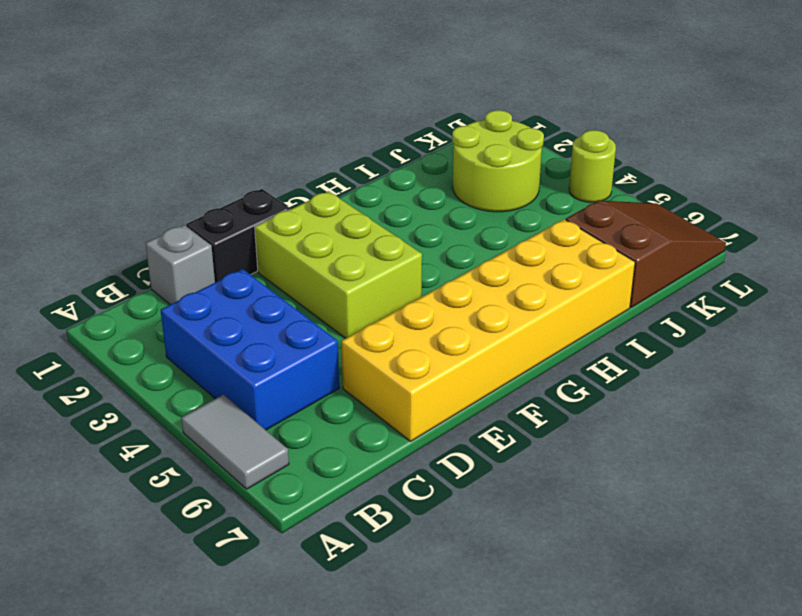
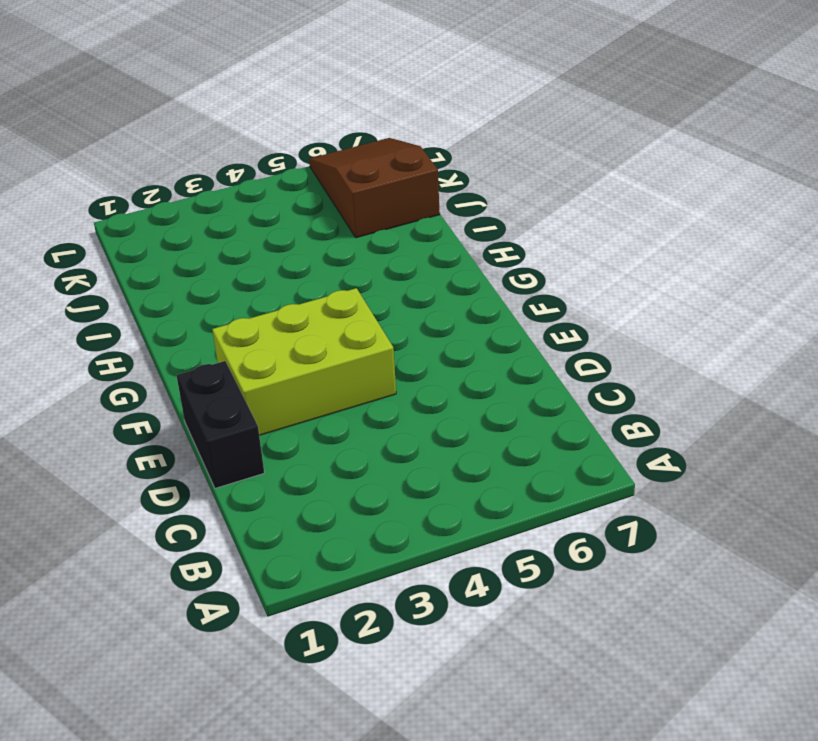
none -> grey 1x2 tile [181,395,289,489]
none -> blue 2x3 brick [161,269,339,430]

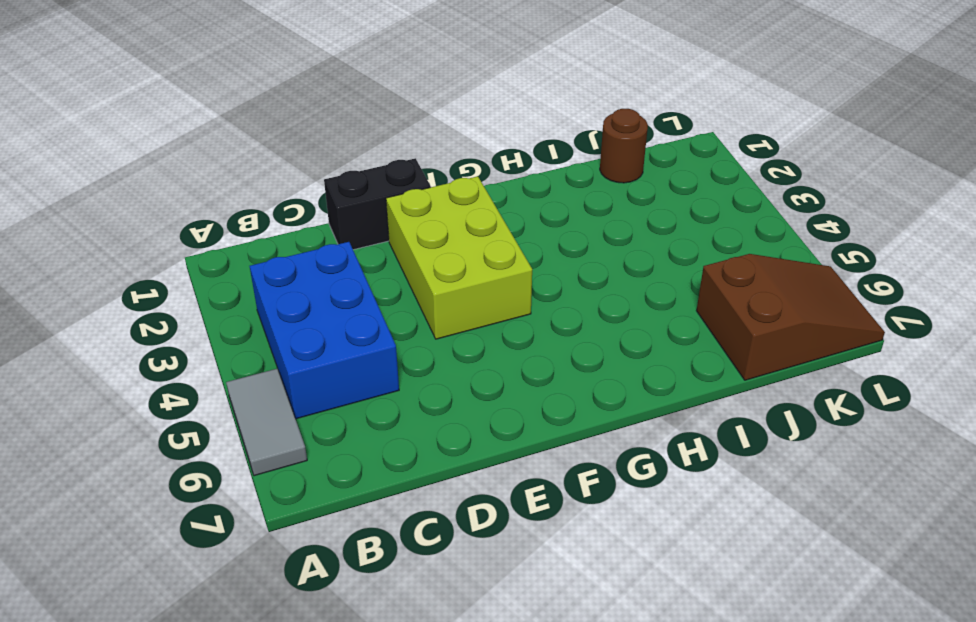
brown 1x1 round brick [600,109,648,183] -> none
none -> grey 1x1 brick [145,225,215,305]
none -> yellow 2x6 brick [341,219,635,441]

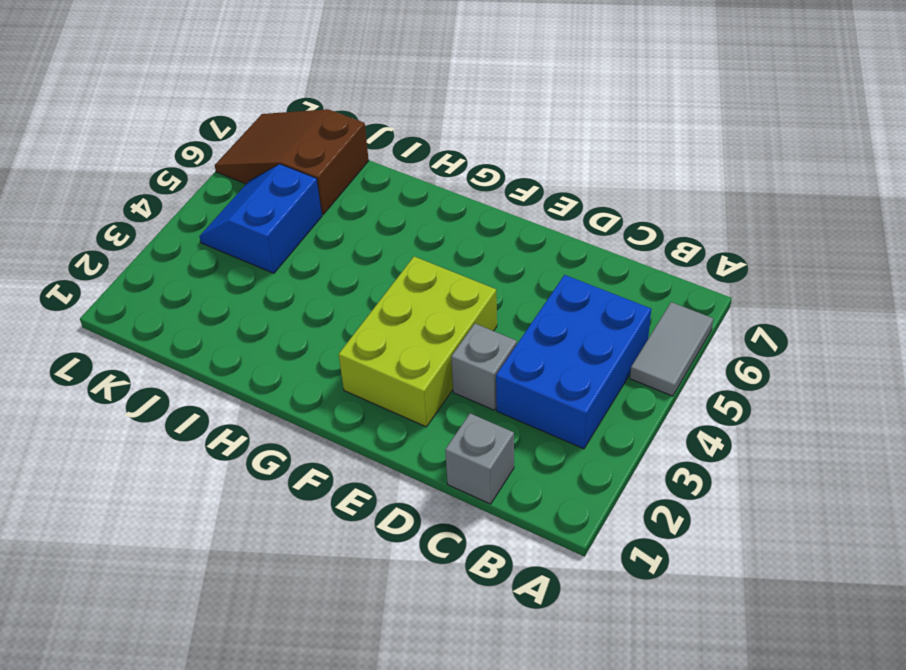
grey 1x1 brick [451,324,517,410] -> none
blue 2x2 slope [199,164,322,273] -> none
none -> black 1x2 brick [186,189,290,282]
none -> yellow 2x6 brick [341,219,635,441]

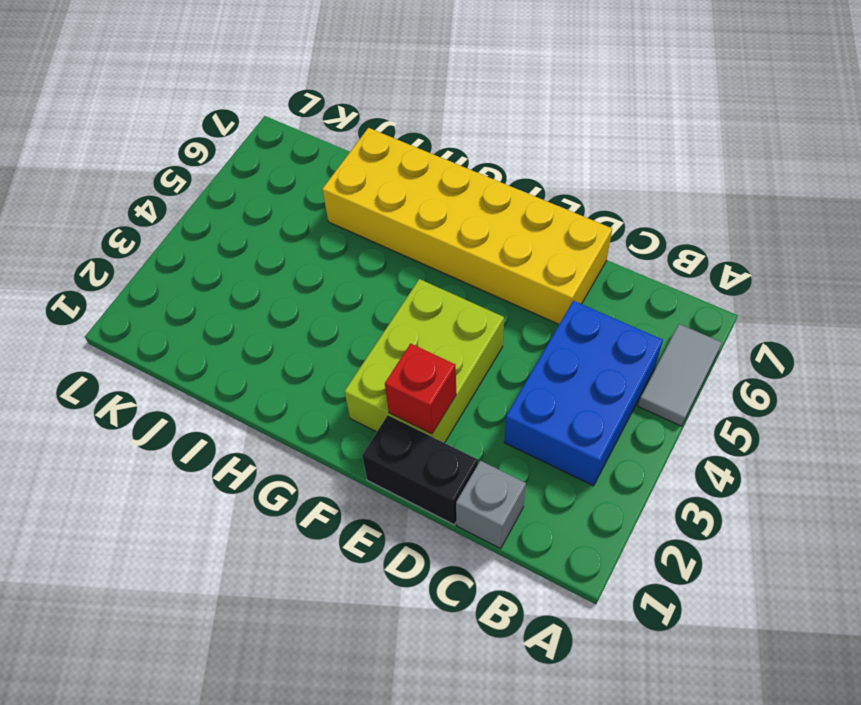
red 1x1 brick [385,344,456,434] -> none
none -> lime 2x2 round brick [452,110,544,212]
none -> brown 2x3 slope [566,201,726,307]

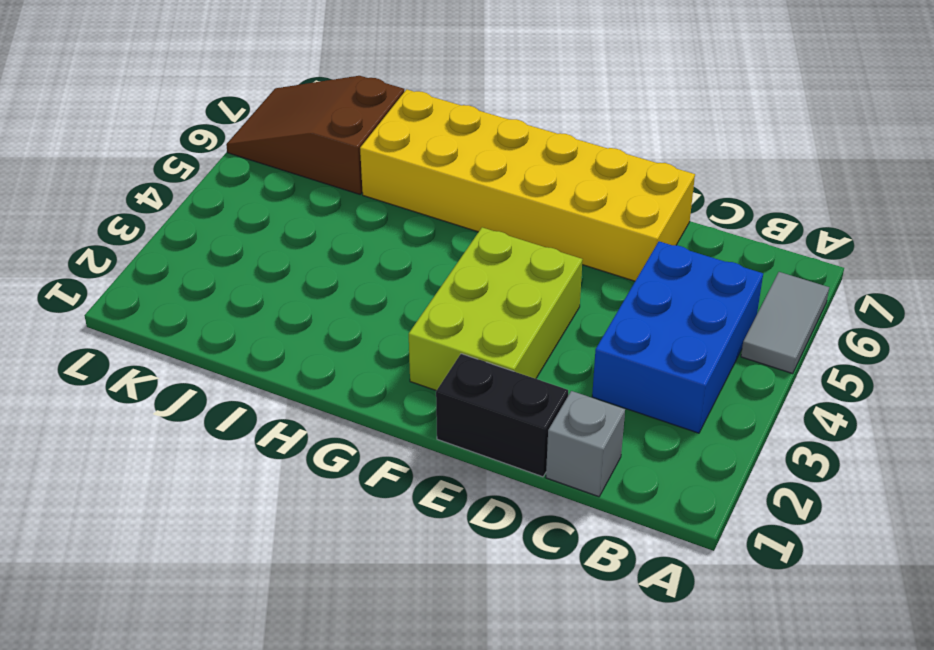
none -> lime 2x2 round brick [452,110,544,212]
none -> lime 1x1 round brick [569,130,616,202]

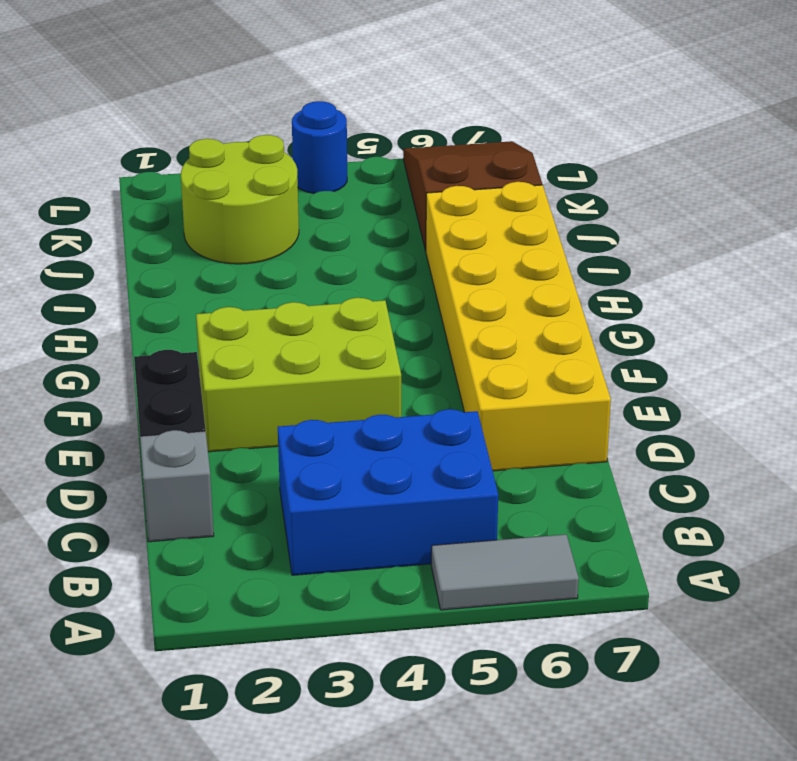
blue 1x1 round brick [292,101,347,193] -> lime 1x1 round brick [569,130,616,202]

